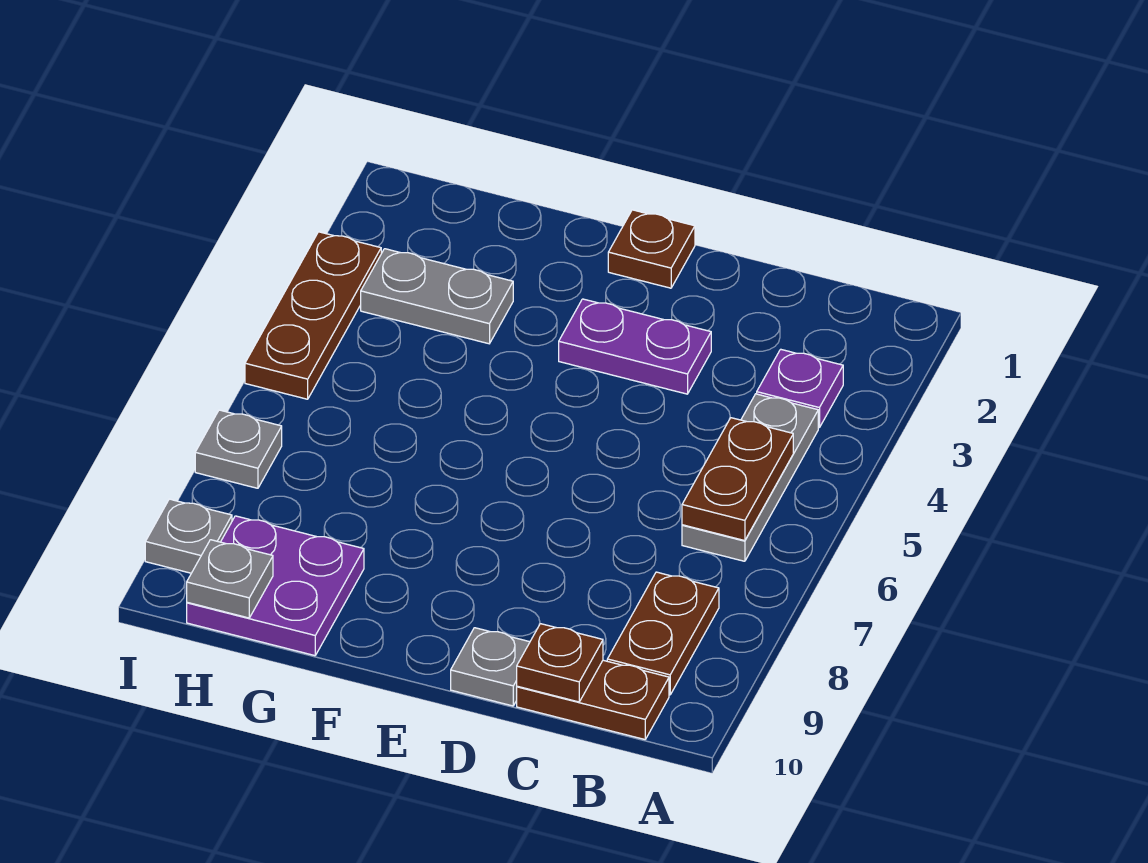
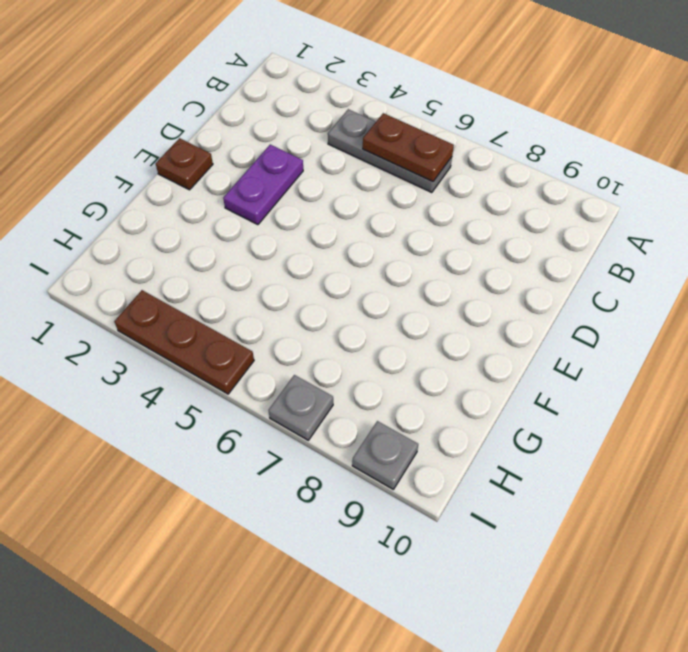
none -> purple 1x1 plate [757,349,843,428]
none -> brown 1x2 plate [607,572,719,695]
none -> brown 1x2 plate [517,660,669,739]

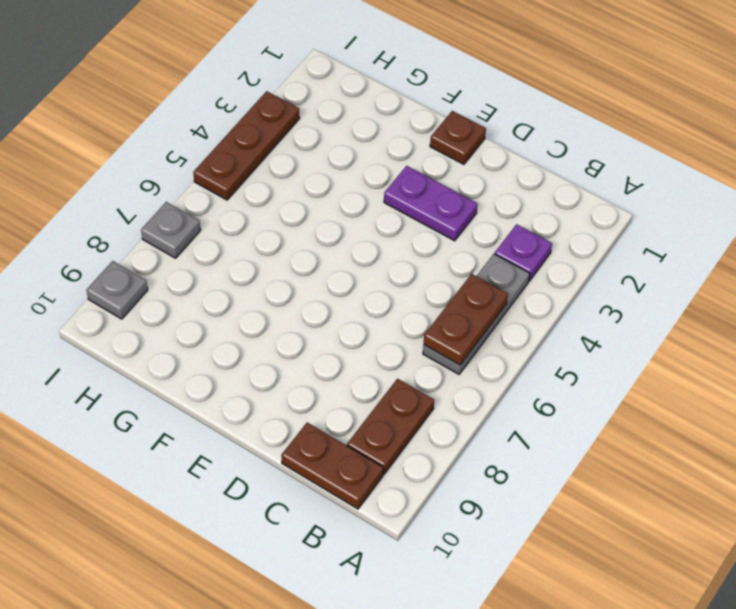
none -> grey 1x1 plate [451,628,530,706]
none -> grey 1x2 plate [361,249,513,344]
none -> purple 2x2 plate [187,516,364,656]

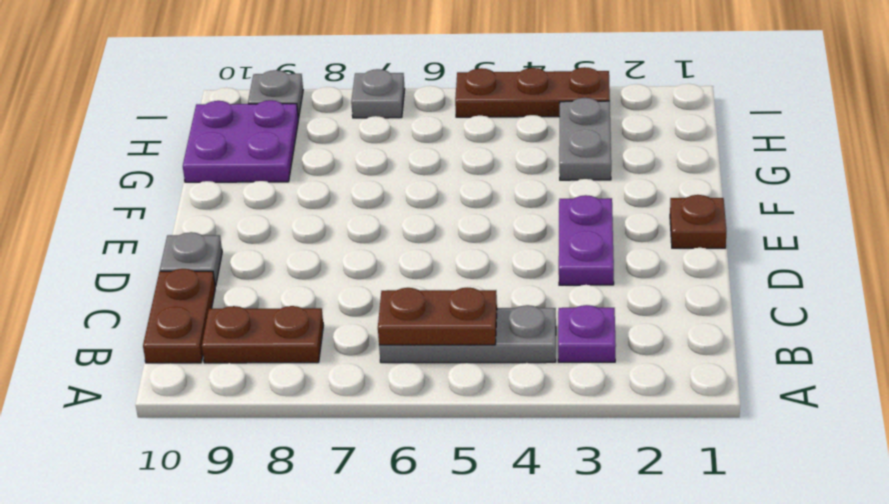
none -> brown 1x1 plate [517,624,603,702]
none -> grey 1x1 plate [187,540,273,618]

